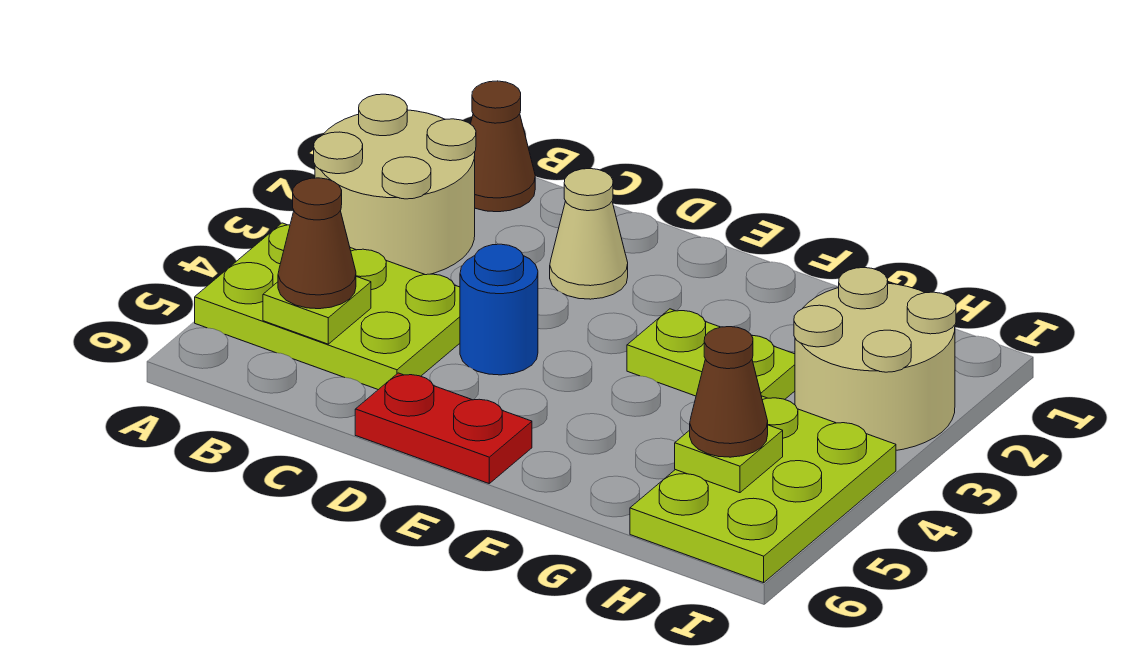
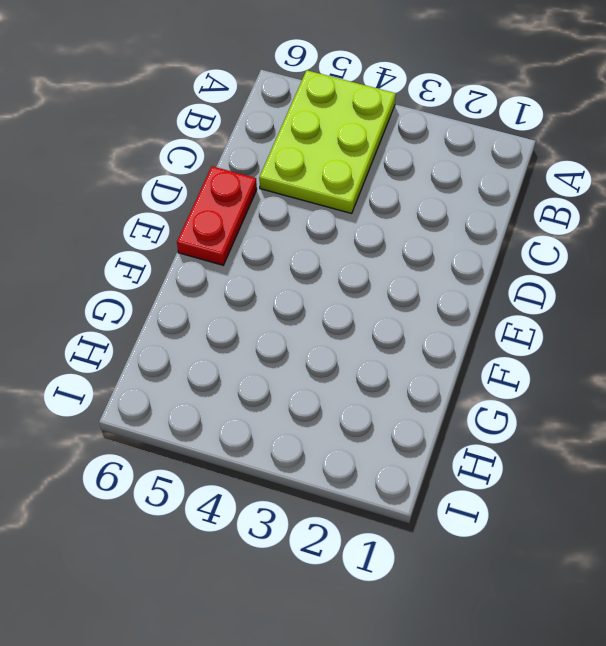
none -> tan 2x2 round brick [314,94,476,275]
none -> brown 1x1 cone [471,81,535,212]
none -> tan 1x1 cone [550,169,628,299]

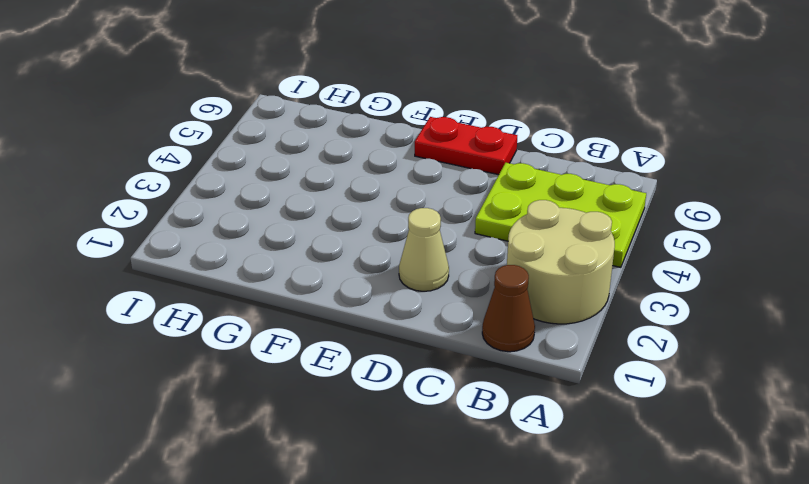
none -> blue 1x1 round brick [460,244,538,375]
none -> lime 1x2 plate [627,309,795,399]
none -> tan 2x2 round brick [794,268,956,450]

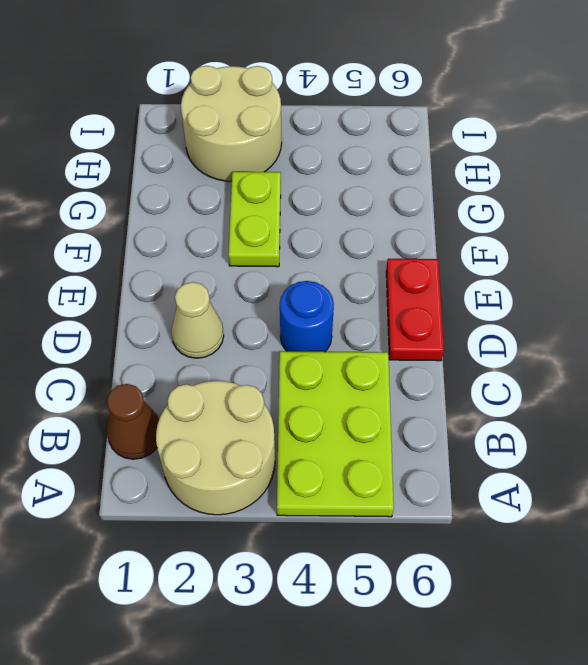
none -> lime 2x3 plate [630,396,896,583]
none -> lime 1x1 plate [263,277,371,344]
none -> lime 1x1 plate [675,425,783,493]

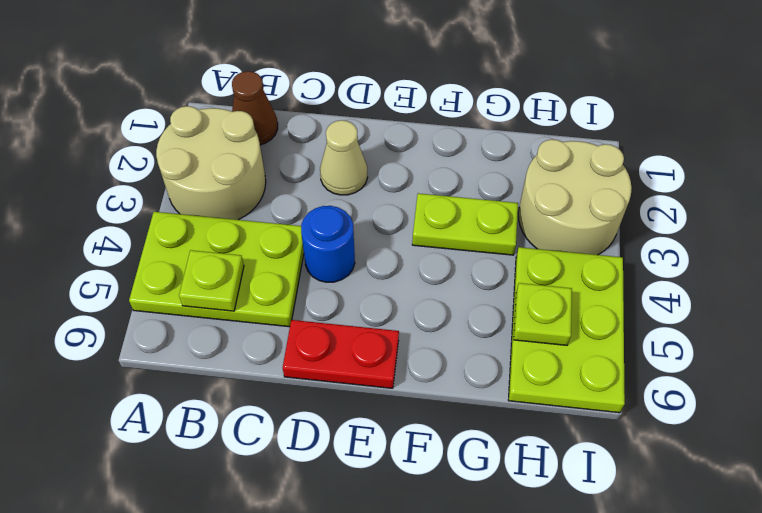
none -> brown 1x1 cone [278,178,356,309]
none -> brown 1x1 cone [690,327,768,457]

